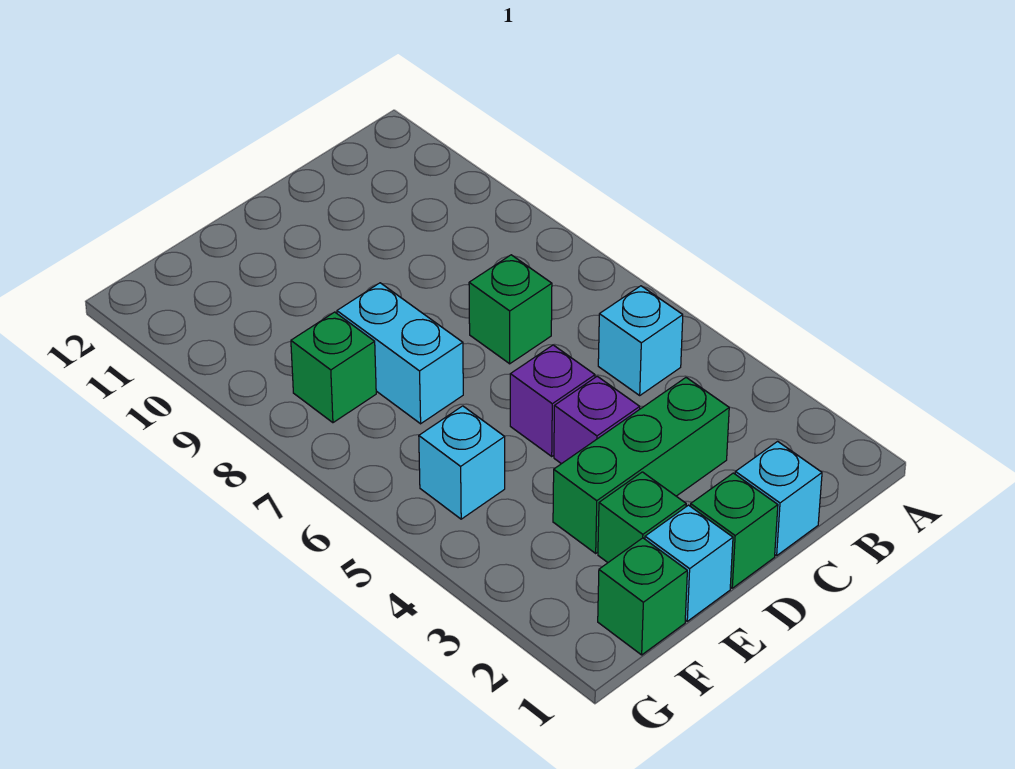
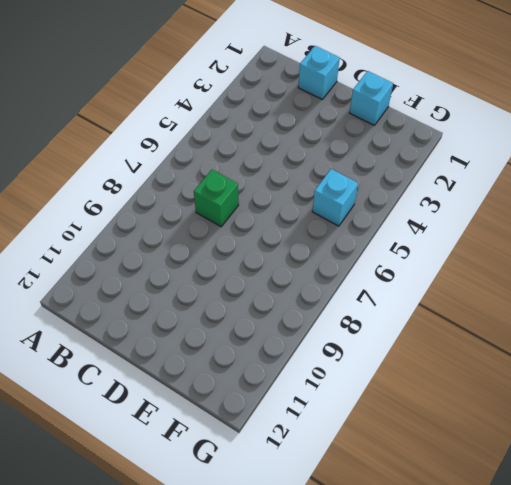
none -> cyan 1x1 brick [598,286,683,395]
none -> green 1x3 brick [553,378,729,553]
none -> green 1x1 brick [691,473,778,588]

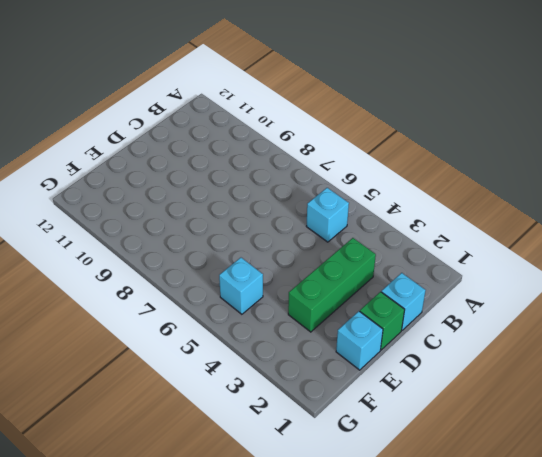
none -> green 1x1 brick [469,255,552,364]
none -> purple 1x1 brick [554,376,640,464]
none -> purple 1x1 brick [510,345,595,456]

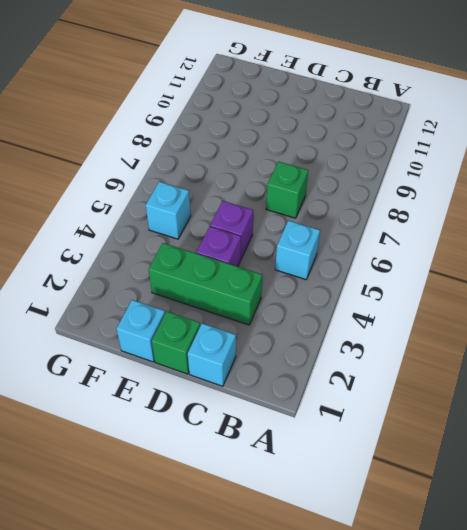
none -> green 1x1 brick [598,472,686,562]
none -> cyan 1x2 brick [337,283,463,424]
none -> green 1x1 brick [598,538,687,655]

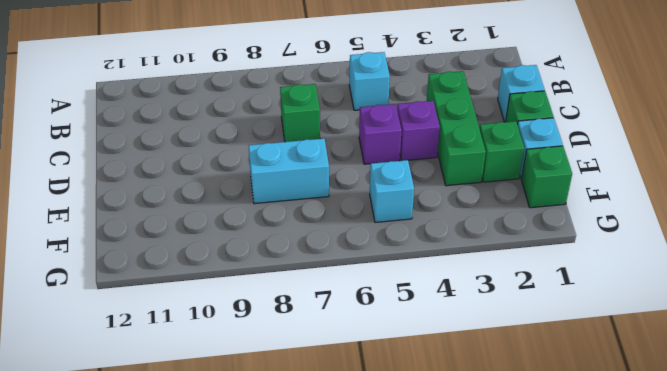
none -> green 1x1 brick [291,312,376,423]

